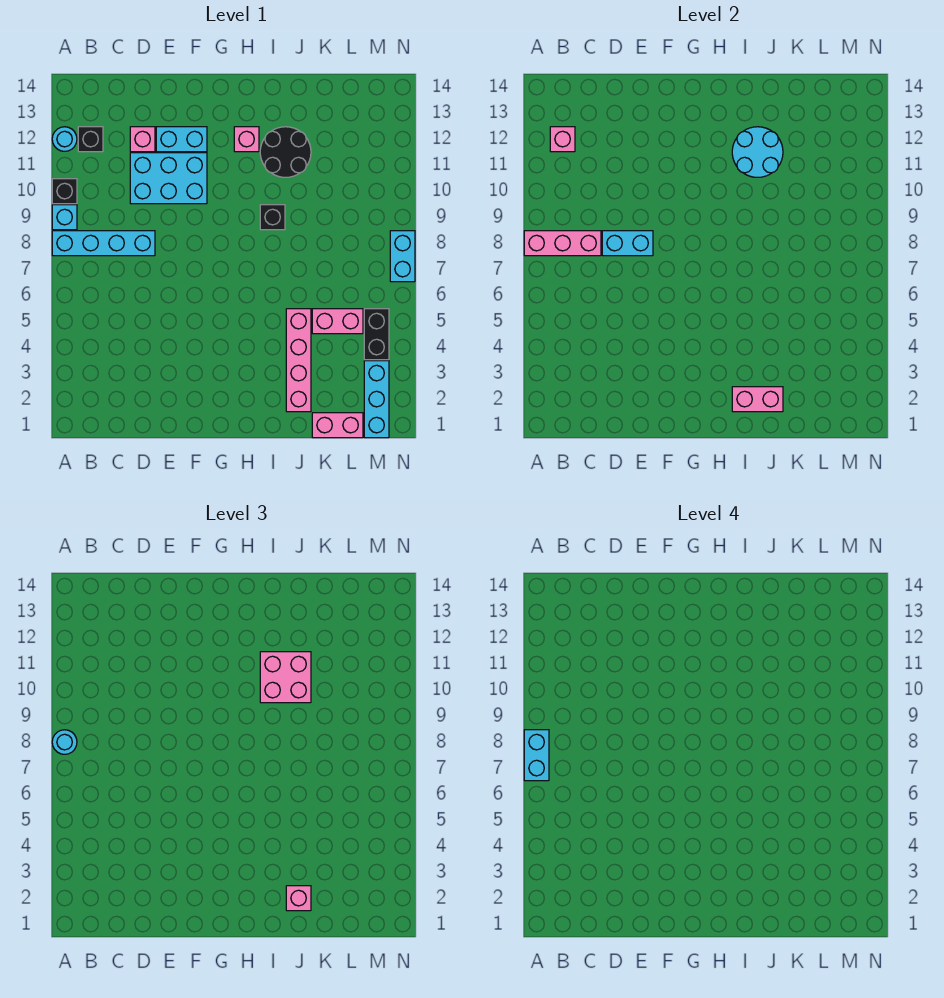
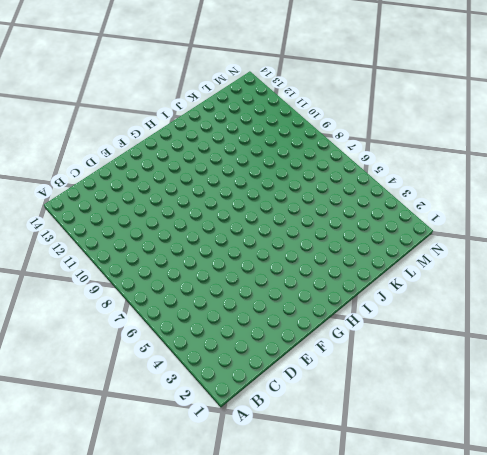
none -> cyan 1x4 brick [52,231,155,256]
none -> cyan 1x1 brick [52,205,77,230]
none -> black 1x1 brick [52,179,77,204]

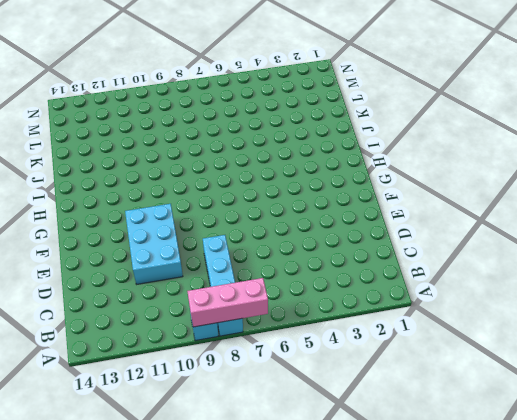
pink 1x3 brick [187,278,268,327] -> pink 1x3 brick turned to [524,231,601,256]
none -> black 1x1 brick [52,179,77,204]
none -> cyan 1x1 round brick [52,127,77,151]
none -> black 1x1 brick [78,127,103,152]

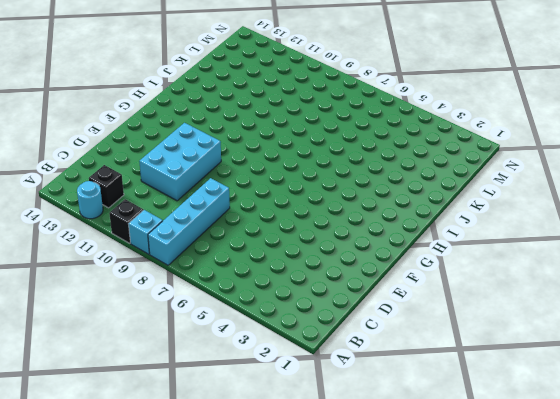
none -> pink 1x1 brick [130,127,155,152]
none -> cyan 1x2 brick [156,127,207,152]
none -> pink 1x1 brick [234,127,259,152]

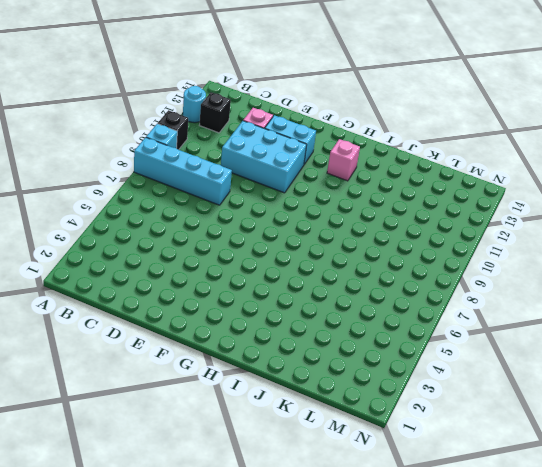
none -> black 1x1 brick [260,205,285,230]
none -> black 2x2 round brick [260,127,311,177]
none -> pink 1x4 brick [286,309,311,412]

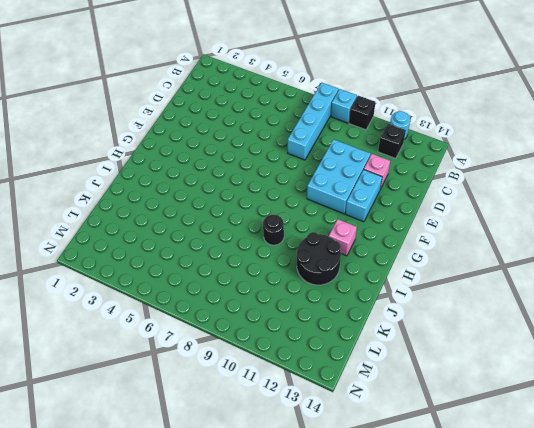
black 1x1 round brick [263,215,284,245] -> black 1x1 brick [260,205,285,230]
none -> pink 1x4 brick [286,309,311,412]
none -> pink 1x2 brick [312,413,363,438]
none -> pink 1x2 brick [312,309,363,334]

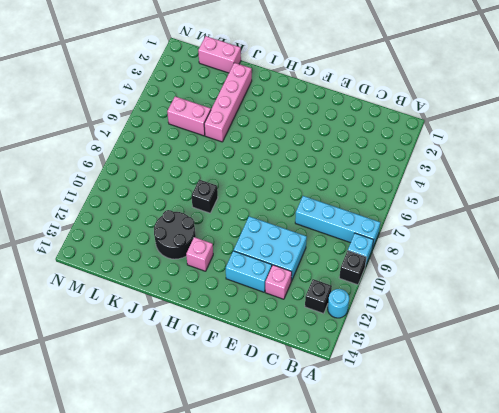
none -> cyan 1x3 brick [364,361,389,438]
none -> black 1x2 brick [364,309,389,360]
none -> cyan 1x2 brick [390,231,415,282]

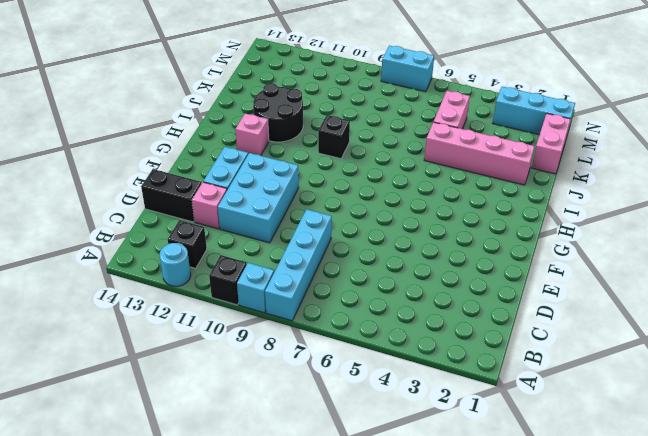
black 1x2 brick [141,169,202,222] -> black 1x2 brick moved to [364,309,389,360]
none -> pink 1x3 brick [524,231,601,256]
none -> pink 1x1 brick [550,127,575,152]
none -> cyan 1x2 brick [602,231,653,256]

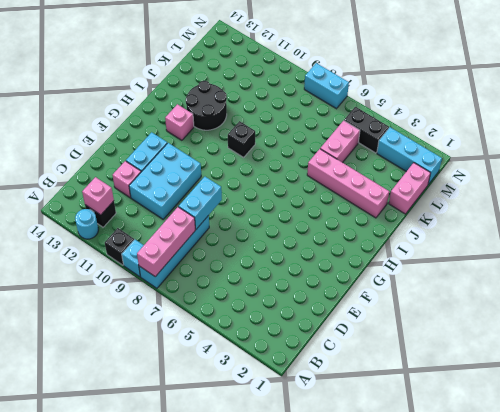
none -> pink 1x2 brick [732,387,783,412]
none -> cyan 2x2 round brick [732,127,783,177]
none -> cyan 1x1 round brick [52,730,77,754]

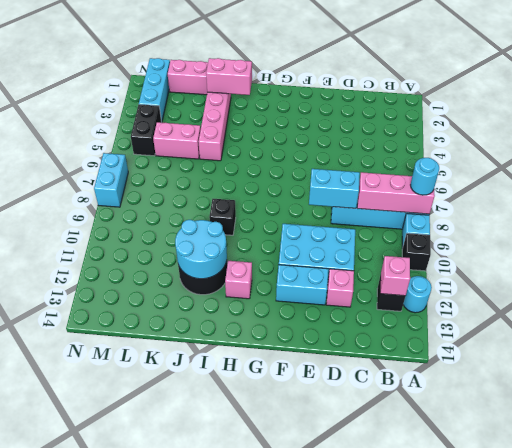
none -> pink 2x2 brick [260,652,311,703]
none -> pink 1x1 brick [286,886,311,911]
none -> cyan 1x2 brick [524,730,549,781]

